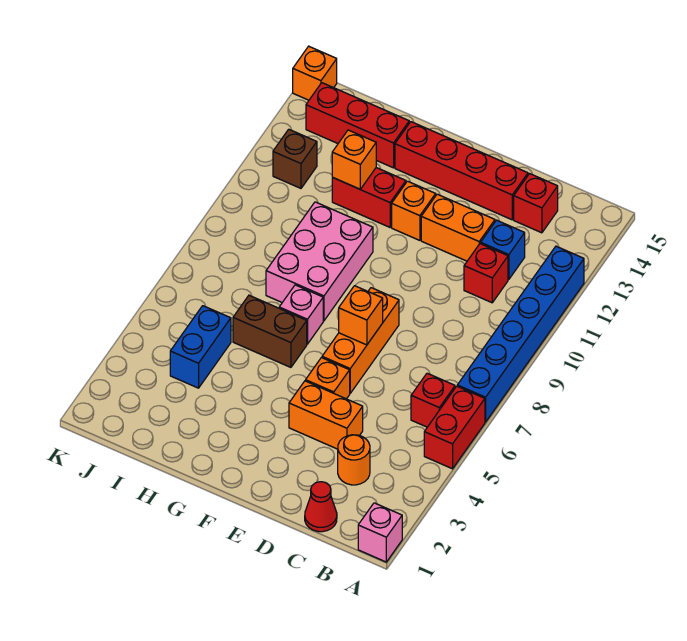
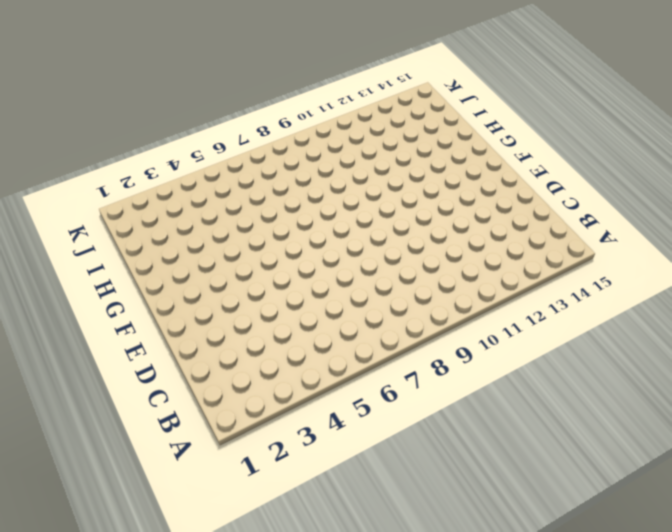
none -> pink 1x1 brick [358,503,402,562]
none -> red 1x2 brick [424,386,485,469]
none -> blue 1x6 brick [457,246,584,422]

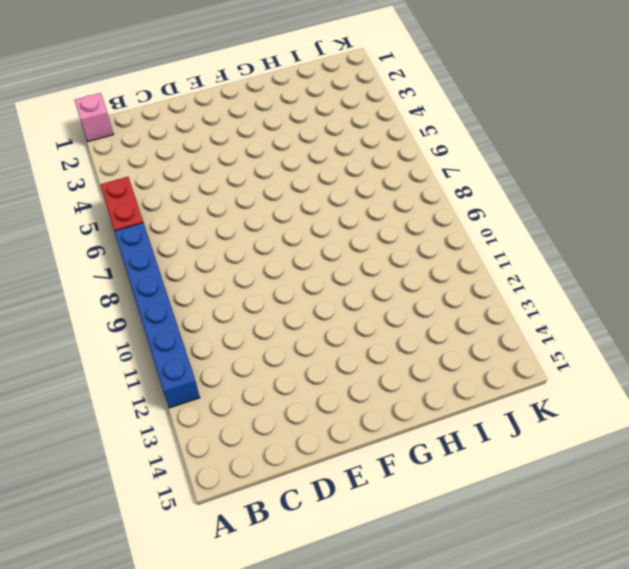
none -> red 1x1 brick [411,373,455,427]
none -> red 1x1 cone [305,482,337,532]
none -> orange 1x1 round brick [338,435,370,485]

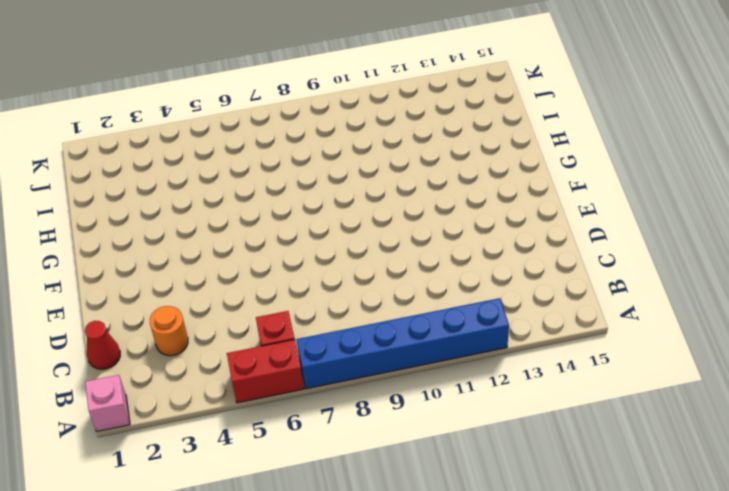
none -> red 1x1 brick [464,244,508,303]
none -> blue 1x1 brick [481,220,525,279]
none -> red 1x1 brick [514,174,558,233]

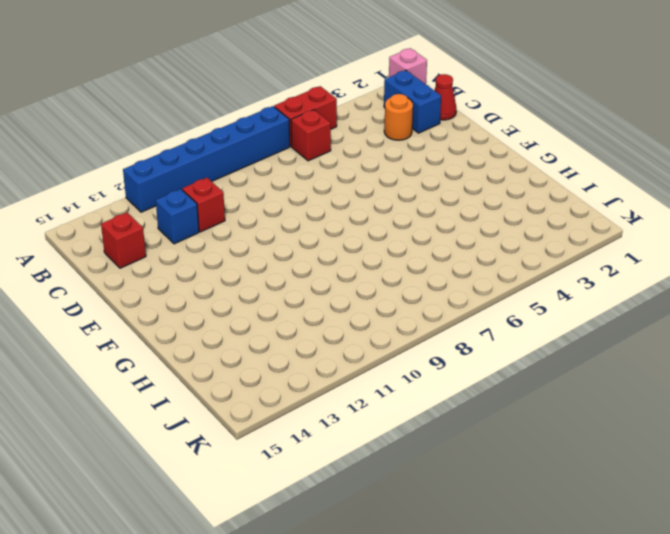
blue 1x2 brick [384,70,441,133] -> blue 1x2 brick turned to [170,306,231,388]
none -> orange 1x2 brick [289,381,363,449]
none -> orange 1x2 brick [421,194,495,261]
none -> red 1x4 brick [395,122,528,220]

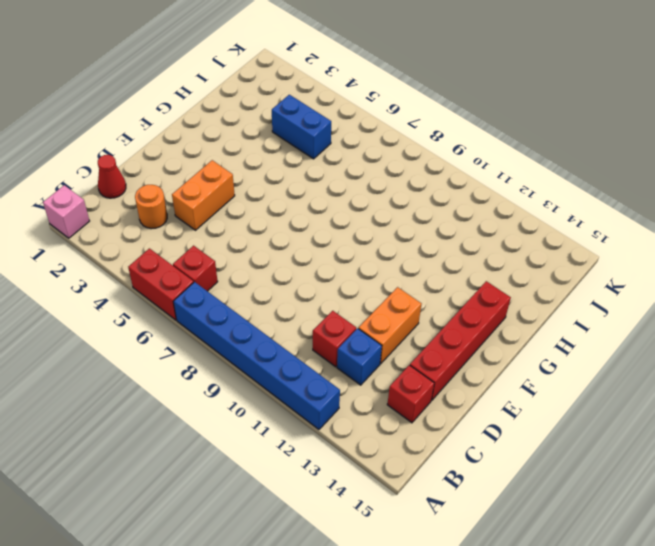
none -> orange 1x1 brick [306,358,350,399]
none -> orange 1x3 brick [322,288,399,393]
none -> orange 1x1 brick [392,181,436,240]

